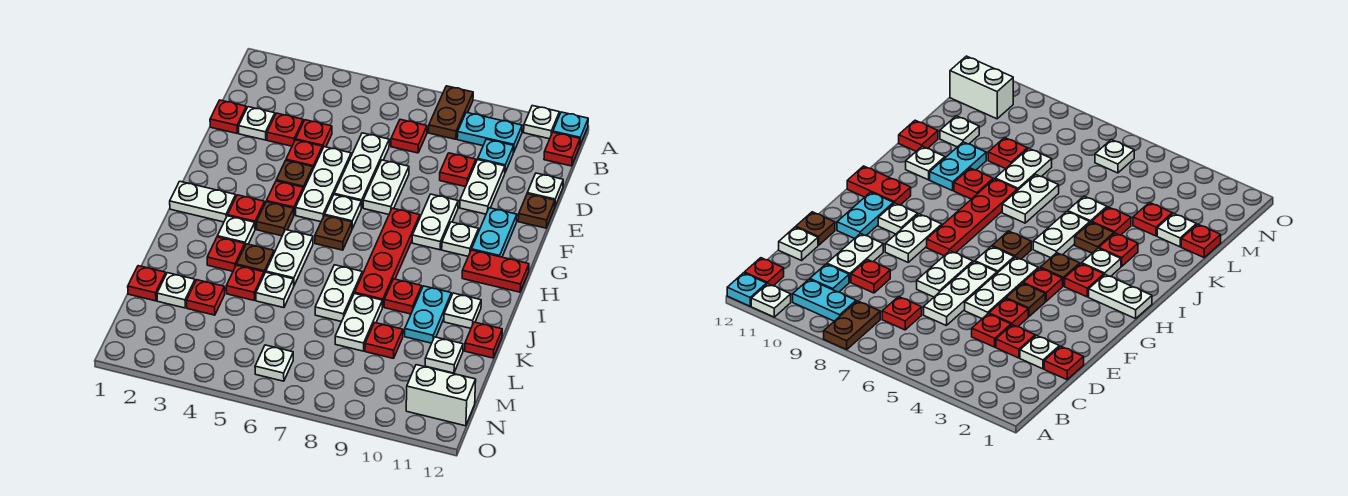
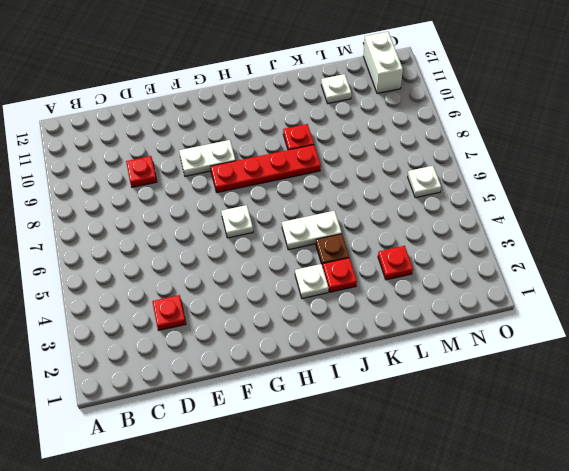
none -> brown 1x2 plate [429,86,473,139]
none -> white 1x1 plate [524,106,559,139]
none -> cyan 1x1 plate [553,112,588,145]
none -> cyan 1x2 plate [457,112,522,152]

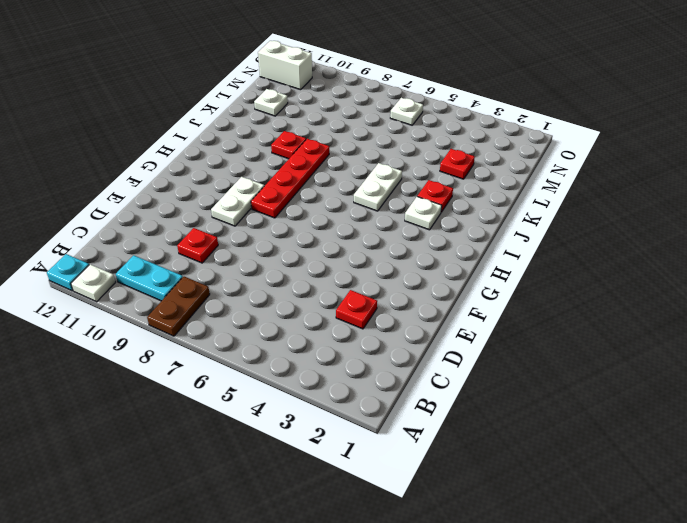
none -> red 1x1 plate [544,132,580,166]
none -> red 1x1 plate [391,119,427,153]
none -> cyan 1x1 plate [478,139,514,172]
none -> red 1x1 plate [210,100,246,133]

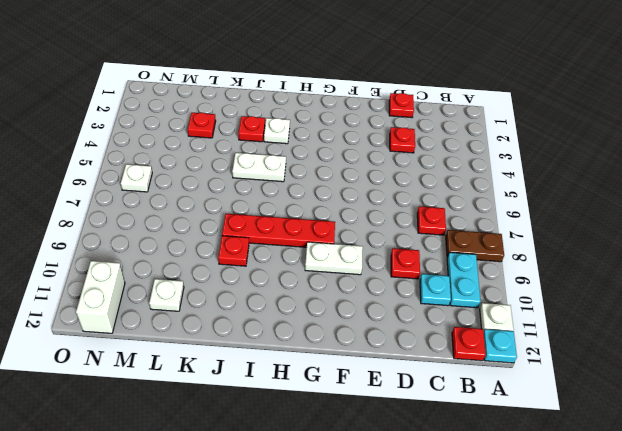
none -> white 1x1 plate [239,107,275,140]
none -> red 1x1 plate [296,120,332,149]
none -> white 1x3 plate [334,133,389,208]
none -> white 1x2 plate [460,160,505,214]

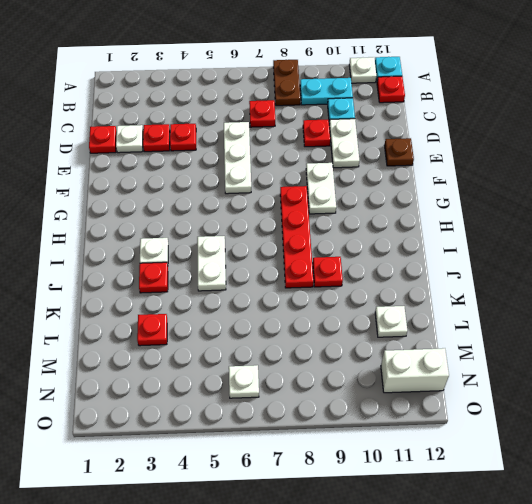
none -> white 1x1 plate [527,173,563,206]
none -> red 1x1 plate [286,140,322,168]
none -> white 1x3 plate [296,147,351,222]
none -> white 1x2 plate [363,160,409,214]

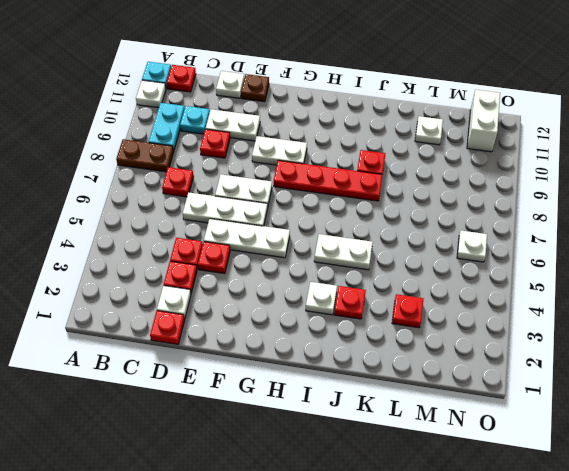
none -> brown 1x1 plate [276,161,313,190]
none -> cyan 1x2 plate [472,208,517,257]
none -> red 1x1 plate [266,181,303,214]
none -> white 1x1 plate [325,195,361,229]

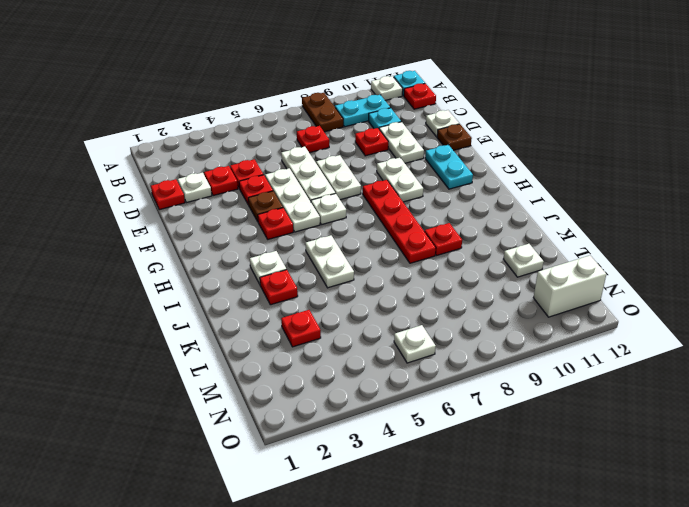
none -> white 1x1 plate [442,222,479,256]
none -> white 1x2 plate [170,181,236,222]
none -> red 1x1 plate [228,195,265,229]
none -> brown 1x1 plate [257,202,294,236]

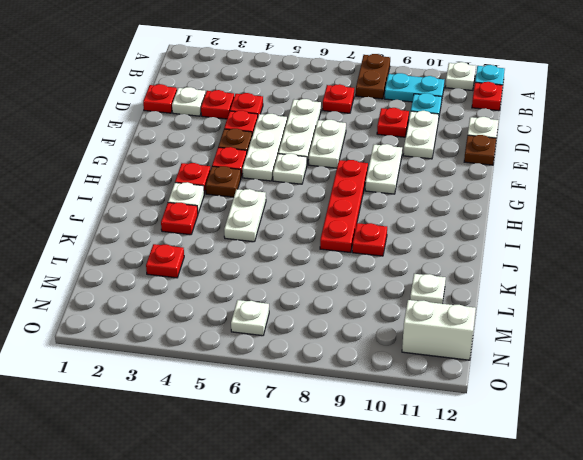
none -> cyan 1x2 plate [472,208,517,257]
none -> white 1x1 plate [442,222,479,256]
none -> white 1x2 plate [170,181,236,222]
none -> brown 1x1 plate [315,215,352,250]

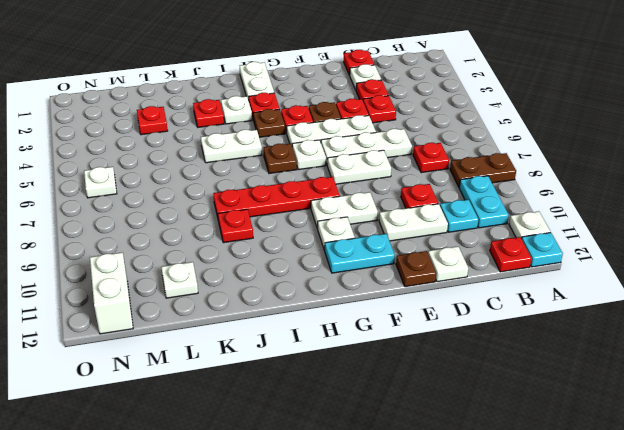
none -> red 1x2 plate [462,250,529,292]
none -> brown 1x1 plate [237,244,274,274]
none -> white 1x2 plate [315,265,362,322]
none -> cyan 1x2 plate [405,286,451,343]

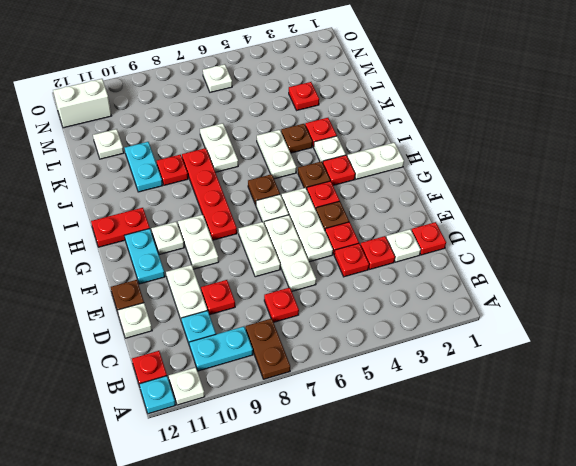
none -> white 1x1 plate [444,293,481,328]
none -> red 1x1 plate [226,265,264,301]
none -> white 1x1 plate [256,272,294,308]
none -> white 1x2 plate [335,293,382,351]

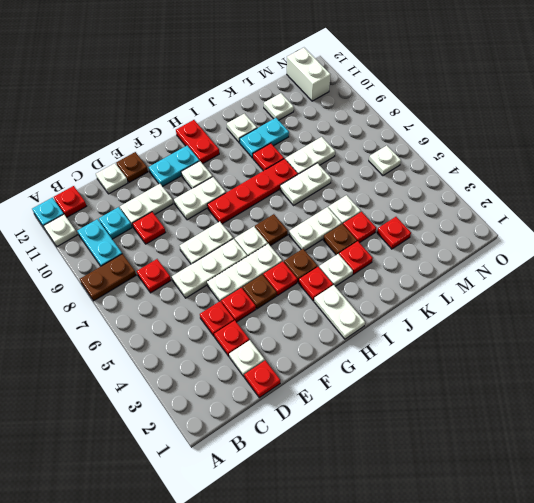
none -> red 1x1 plate [465,322,502,358]
none -> red 1x1 plate [128,266,166,301]
none -> white 1x1 plate [157,273,195,308]
none -> red 1x1 plate [365,323,403,358]

